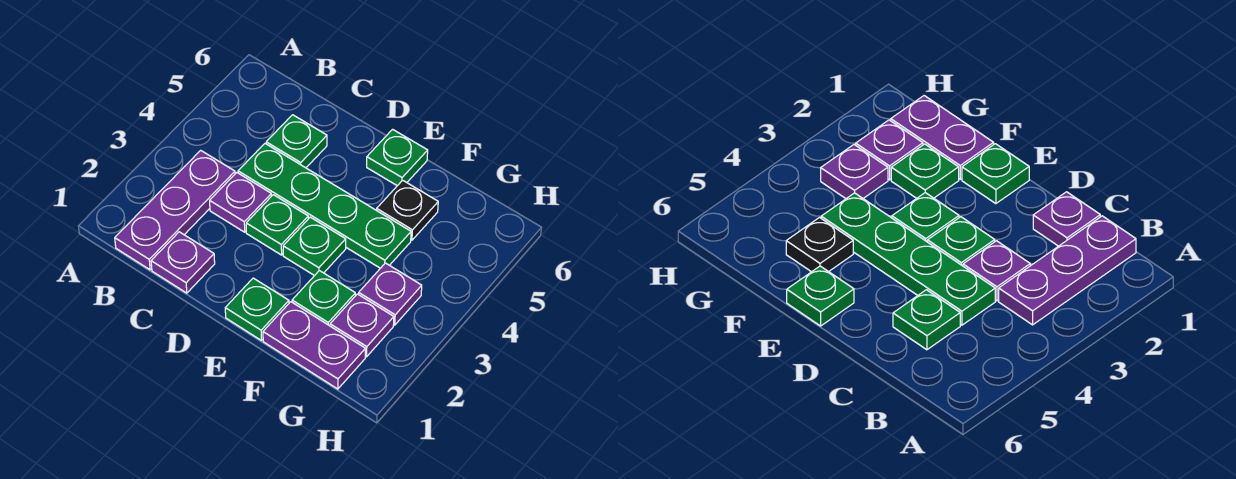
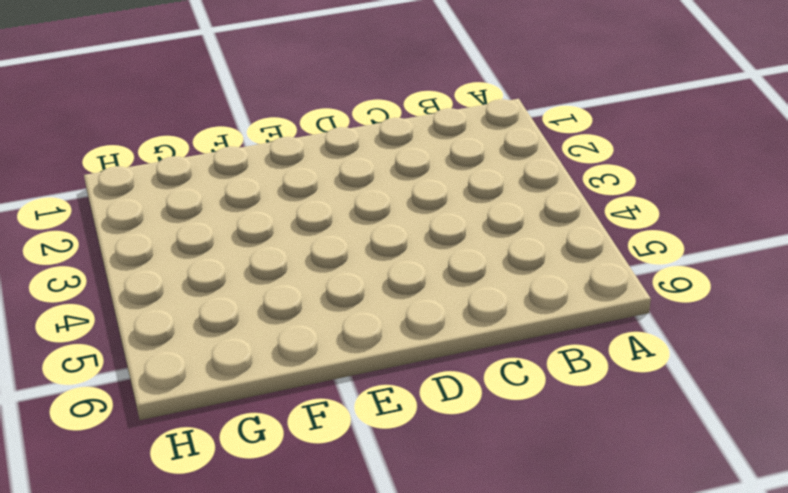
none -> purple 1x3 plate [115,150,235,270]
none -> purple 1x1 plate [151,232,215,293]
none -> purple 1x1 plate [210,173,272,232]

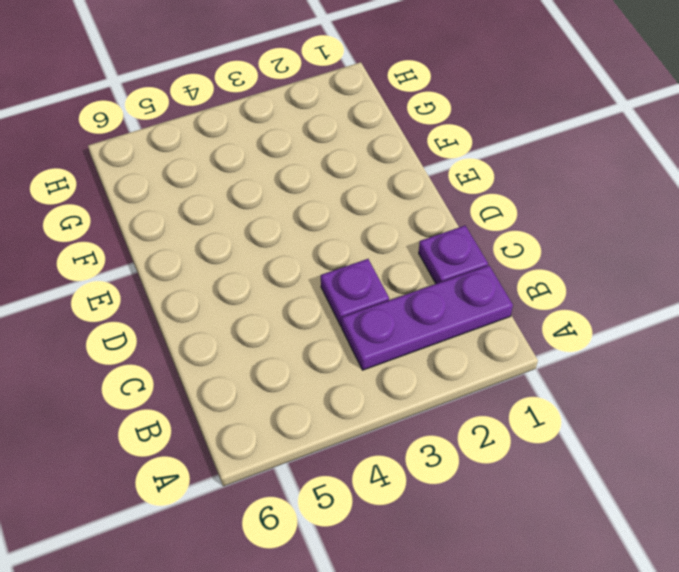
none -> green 1x4 plate [238,144,411,268]
none -> green 1x1 plate [266,115,327,168]
none -> green 1x1 plate [246,195,308,255]

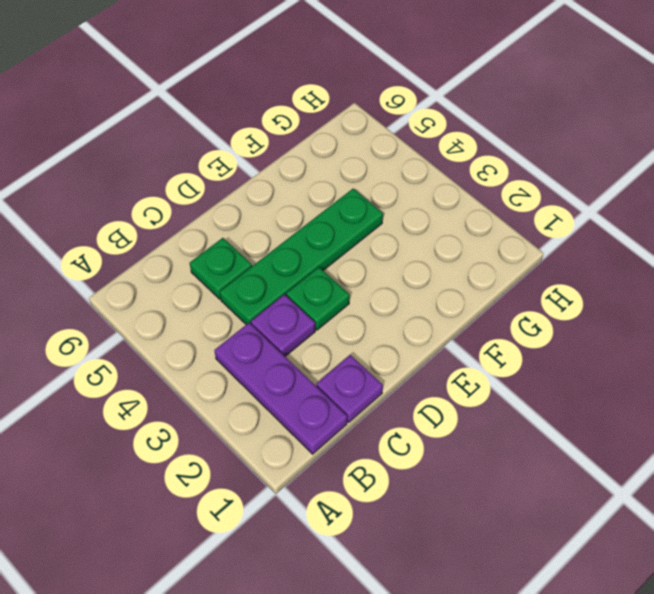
none -> green 1x1 plate [225,278,289,340]
none -> green 1x1 plate [283,217,346,276]
none -> green 1x1 plate [367,129,428,186]

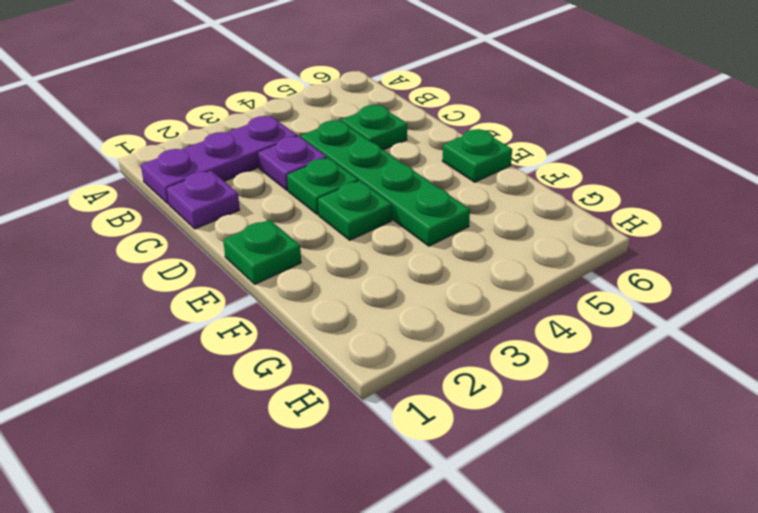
none -> purple 1x2 plate [263,302,365,389]
none -> green 1x1 plate [292,271,355,326]
none -> black 1x1 plate [377,180,438,240]

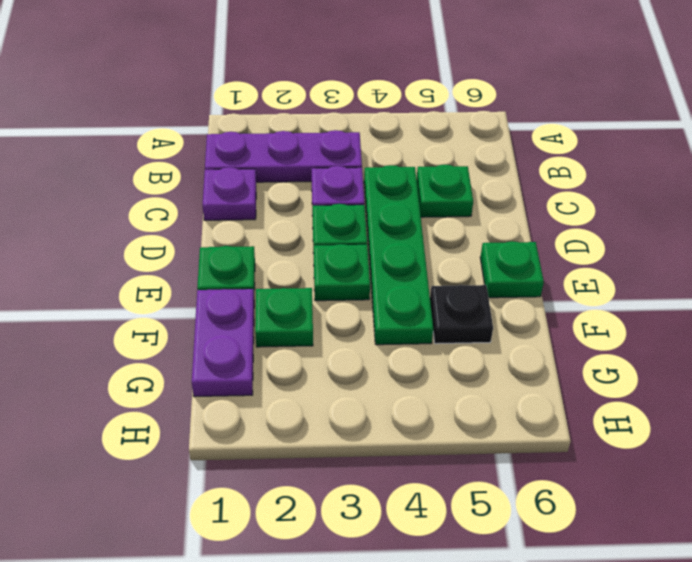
none -> purple 1x1 plate [330,294,394,357]
none -> purple 1x1 plate [359,263,422,325]

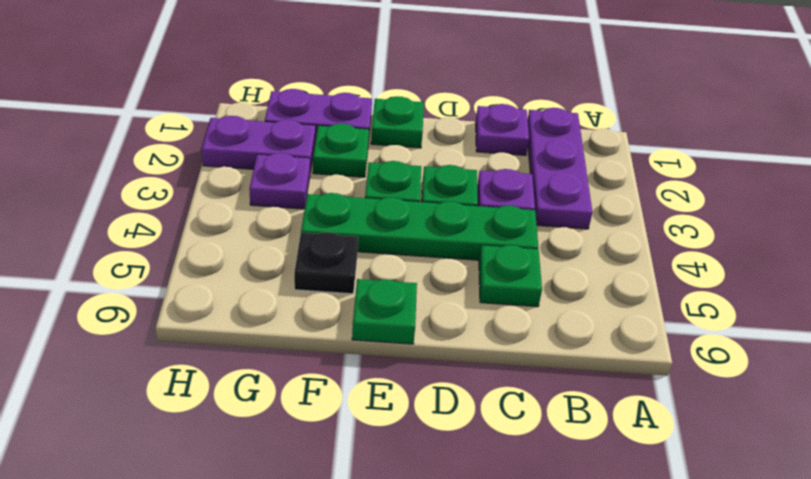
purple 1x2 plate [202,116,316,172] -> purple 1x1 plate [330,294,394,357]

